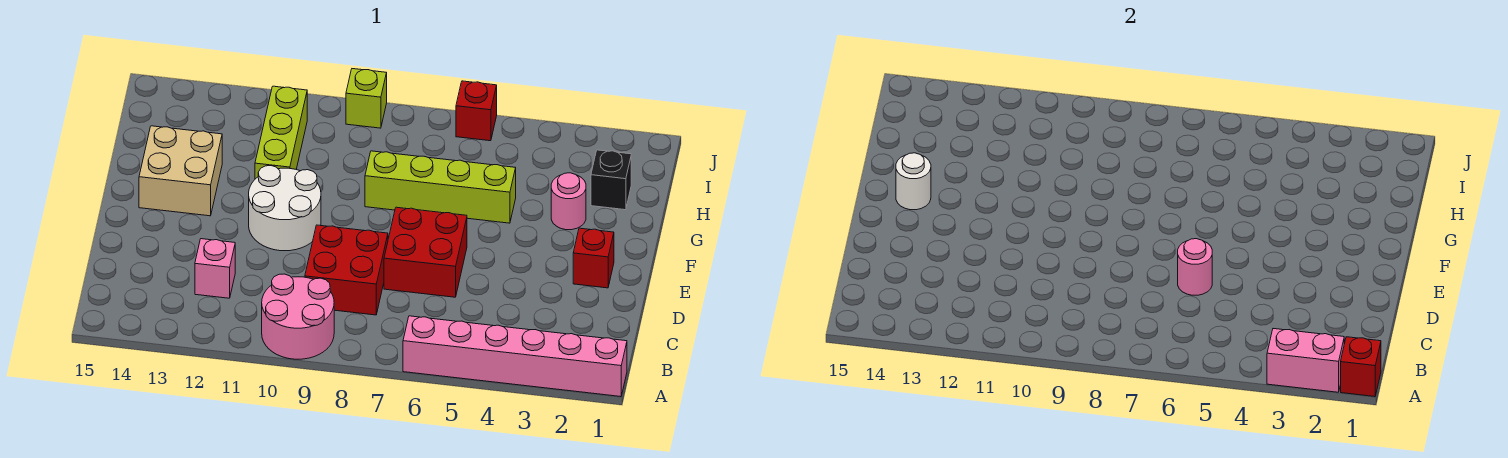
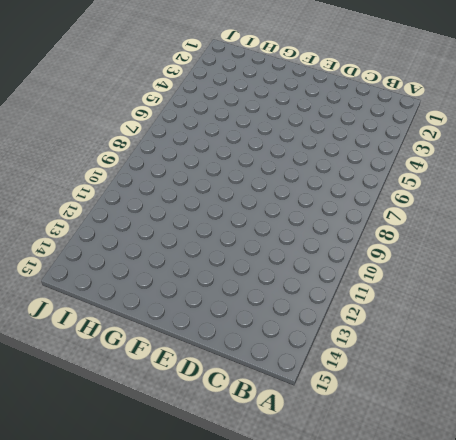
none -> pink 1x6 brick [403,316,627,397]
none -> pink 2x2 round brick [262,274,334,359]
none -> red 2x2 brick [305,225,388,315]

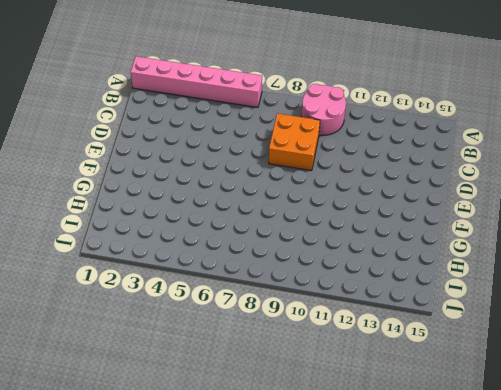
orange 2x2 brick [269,113,320,171] -> red 2x2 brick [305,225,388,315]
none -> pink 1x1 brick [195,239,235,298]
none -> red 2x2 brick [384,207,467,297]
none -> red 1x1 brick [573,228,614,288]

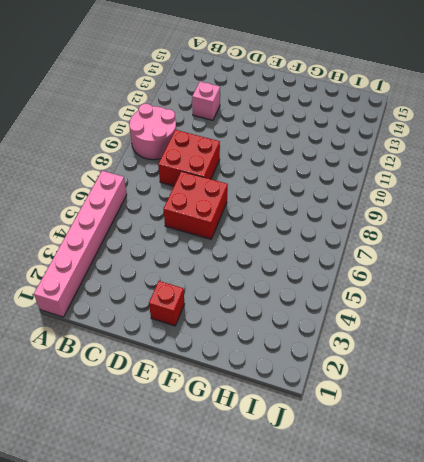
none -> white 2x2 round brick [249,166,321,251]
none -> tan 2x2 brick [139,126,222,216]
none -> pink 1x1 round brick [551,173,586,230]

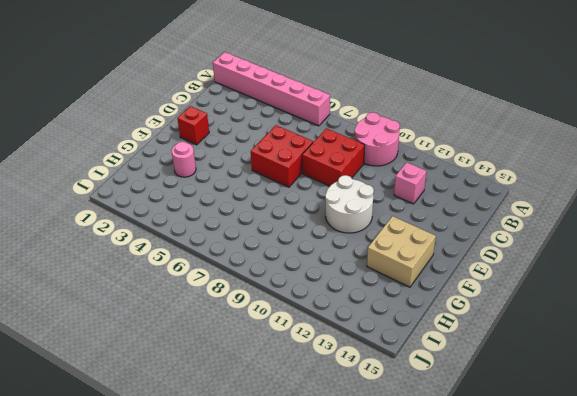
none -> lime 1x4 brick [365,151,516,223]
none -> lime 1x3 brick [255,86,307,179]
none -> black 1x1 brick [591,150,631,210]

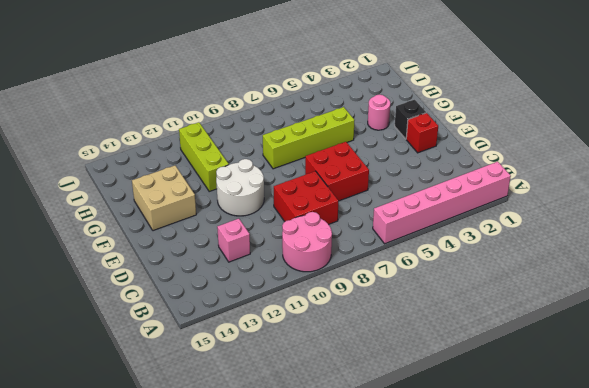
black 1x1 brick [395,100,426,139] -> black 1x1 brick moved to [591,150,631,210]
none -> red 1x1 brick [456,81,497,141]
none -> lime 1x1 brick [346,69,387,128]
none -> red 1x1 brick [1341,337,1381,397]

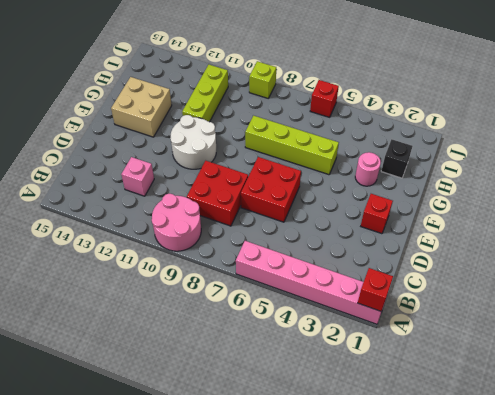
none -> pink 1x2 brick [1267,329,1344,392]
none -> pink 1x1 round brick [1178,239,1212,295]
none -> white 1x1 round brick [896,153,931,210]

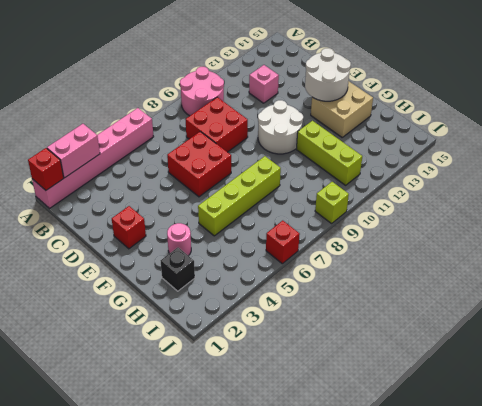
white 2x2 round brick [305,48,351,101] -> white 1x1 round brick [896,153,931,210]
none -> pink 1x1 round brick [1178,239,1212,295]

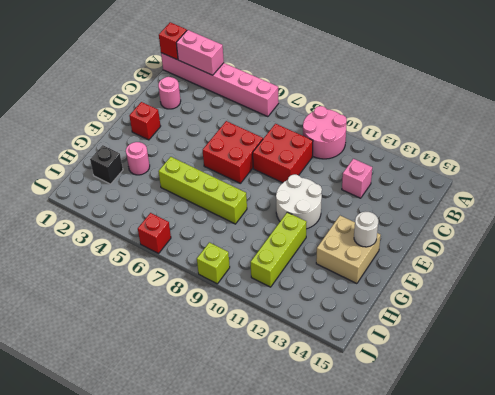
pink 1x1 round brick [158,77,181,109] -> pink 1x1 round brick moved to [1178,239,1212,295]

